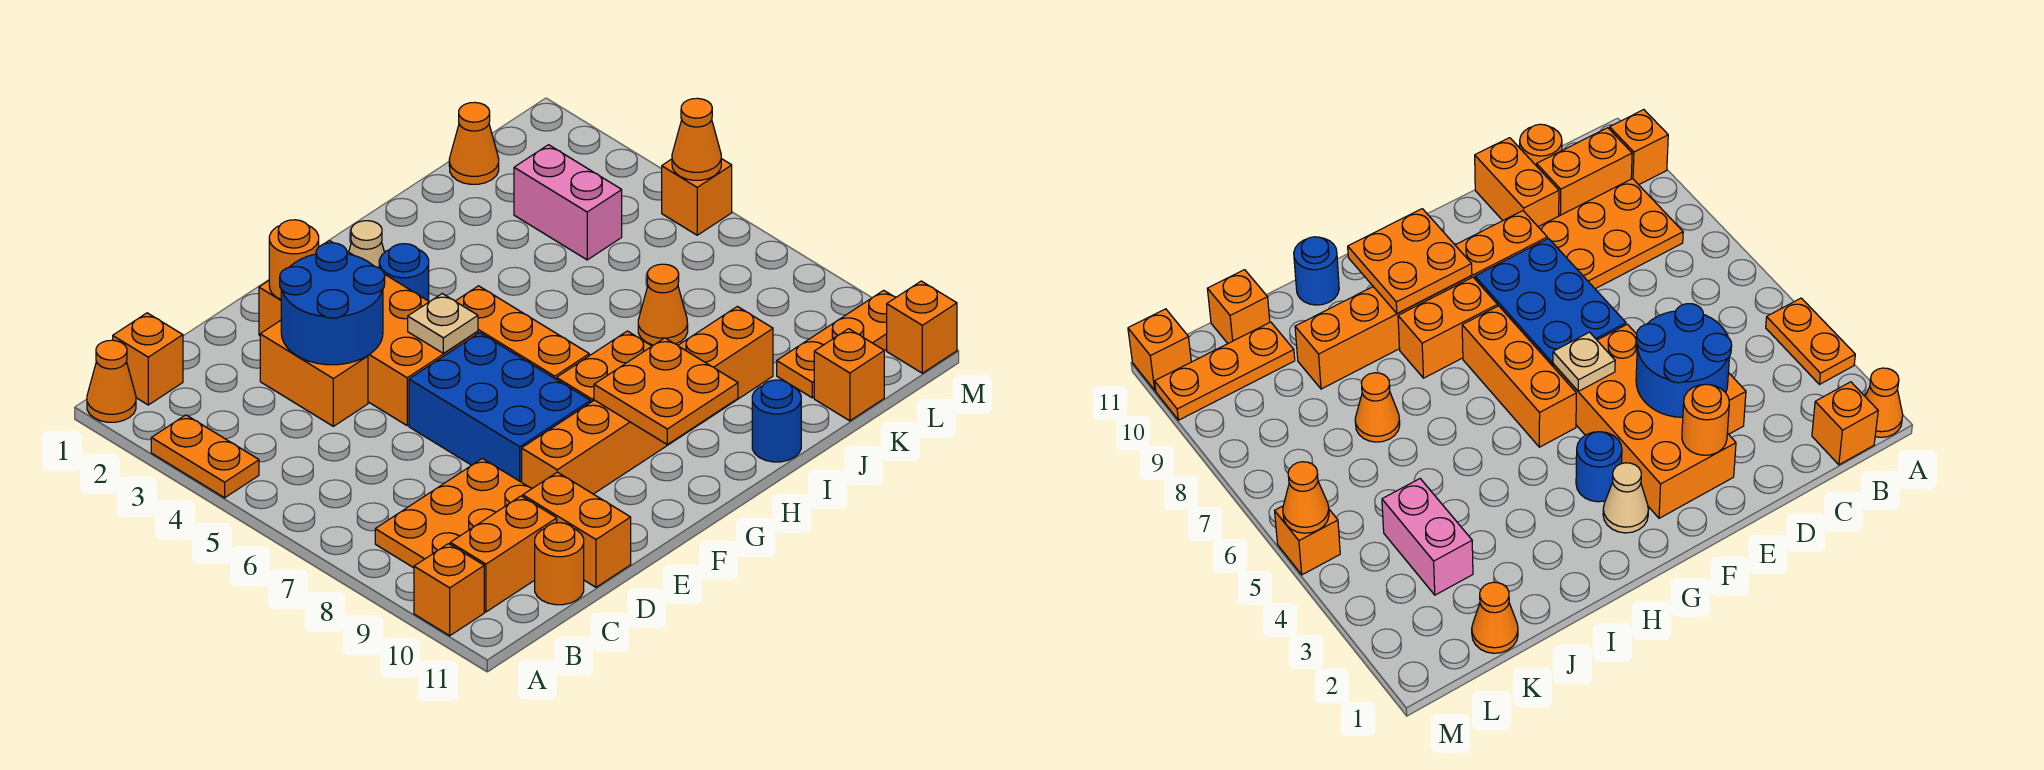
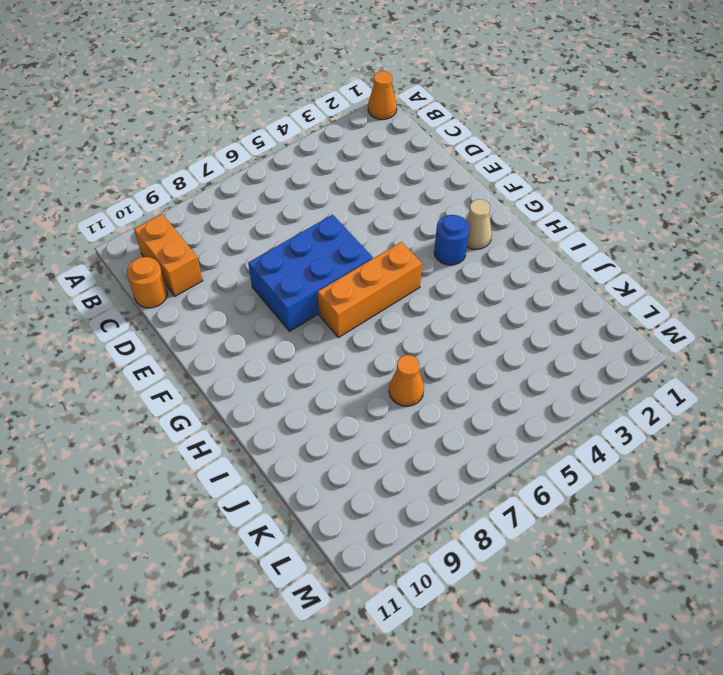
none -> orange 1x2 plate [151,415,259,498]
none -> orange 1x1 brick [414,544,484,636]
none -> orange 1x1 brick [113,313,183,405]

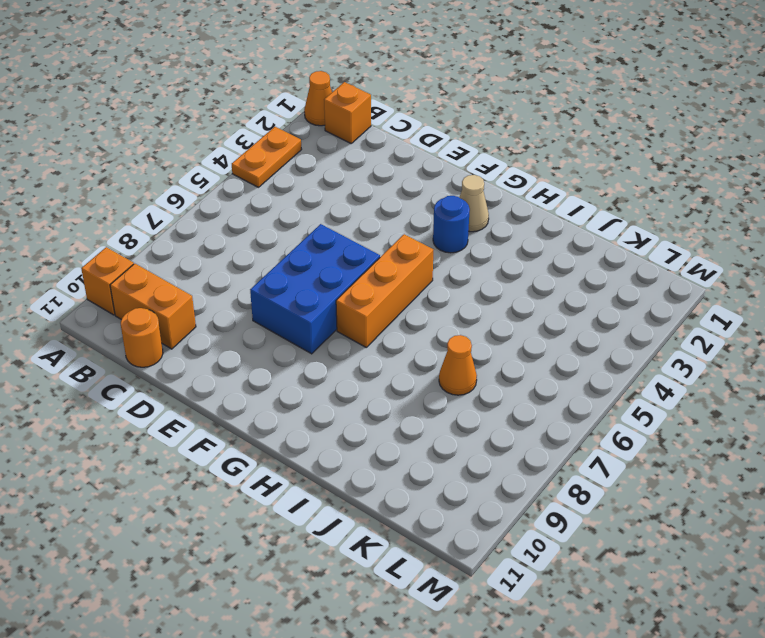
none -> orange 2x3 plate [375,459,532,568]
none -> orange 1x2 brick [260,320,368,426]
none -> orange 1x2 brick [523,472,631,587]

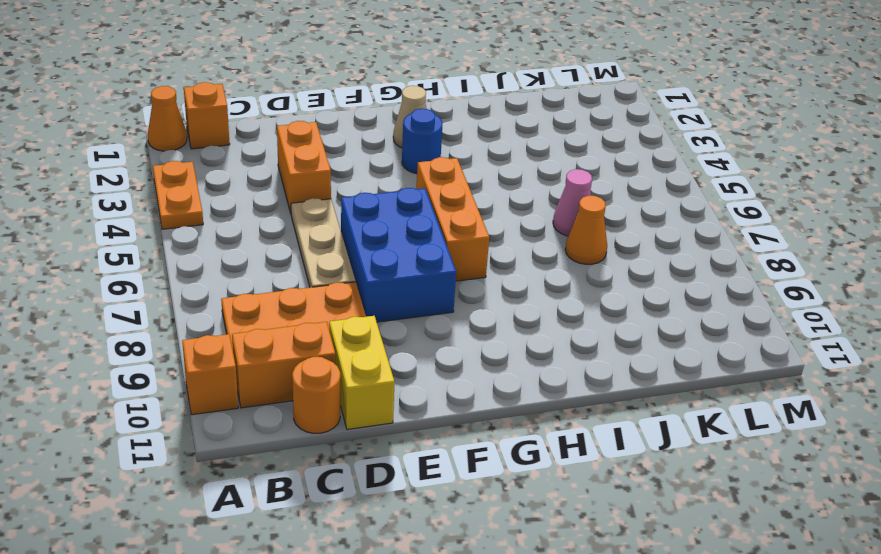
tan 1x3 plate [291,198,355,287] -> none
yellow 1x2 brick [329,316,394,430] -> orange 1x2 brick [523,472,631,587]
pink 1x1 cone [553,169,592,236] -> none
none -> orange 2x4 brick [259,241,478,425]
none -> orange 1x6 brick [522,307,773,494]
none -> orange 1x2 brick [557,331,652,402]

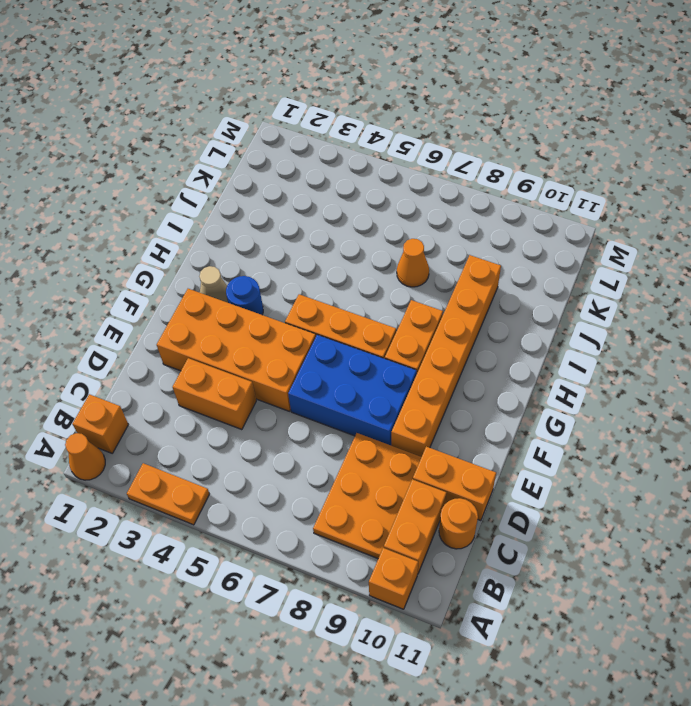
none -> blue 1x1 round brick [752,380,801,462]
none -> orange 1x1 cone [449,102,499,184]
none -> pink 1x2 brick [514,145,622,260]

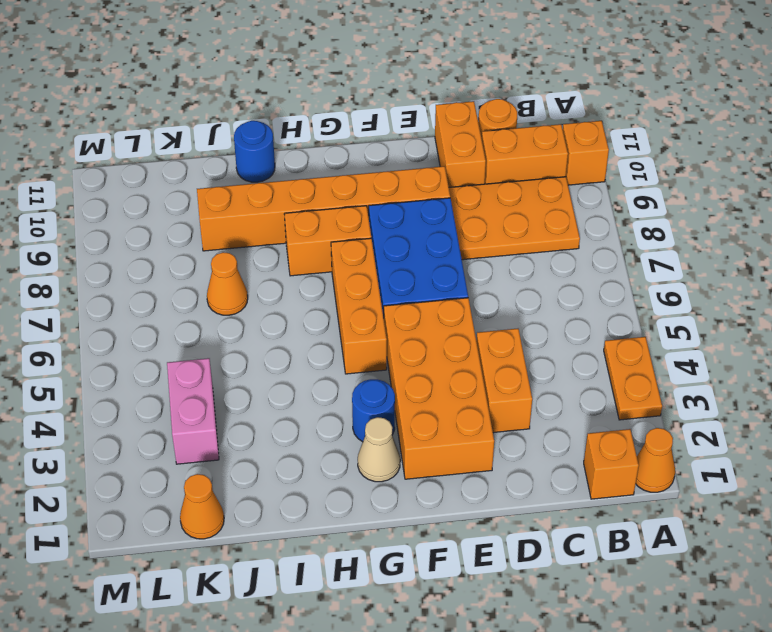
none -> orange 1x3 plate [777,290,896,398]
none -> orange 1x1 brick [814,329,884,421]
none -> orange 1x1 brick [662,159,732,235]

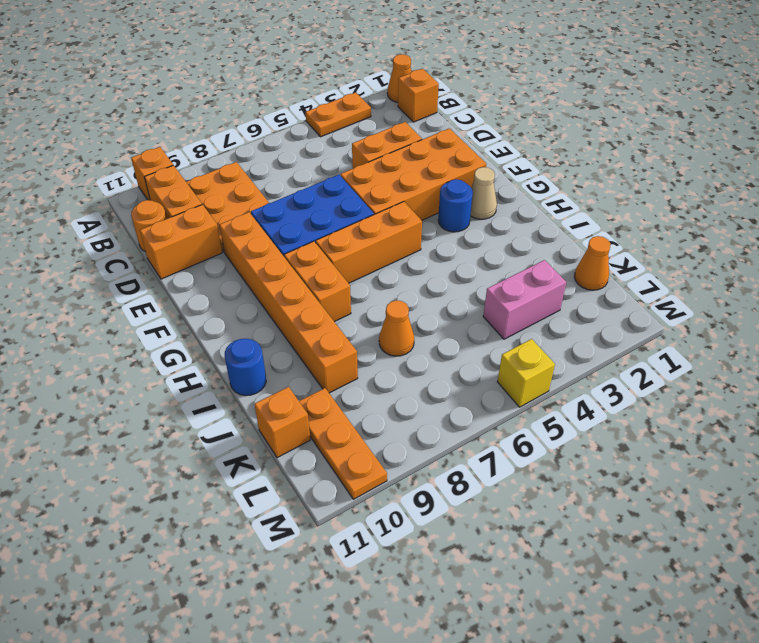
yellow 1x1 brick [497,339,555,407] -> orange 1x1 brick [662,159,732,235]
none -> orange 1x1 brick [887,281,957,373]
none -> blue 2x2 round brick [280,243,385,365]
none -> orange 1x1 round brick [269,220,319,299]

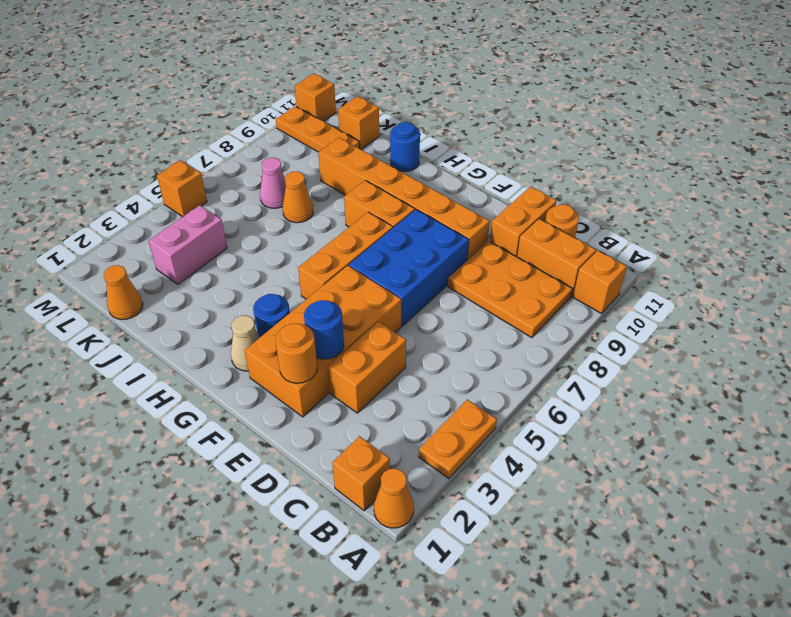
blue 1x1 round brick [304,300,344,359] -> blue 2x2 round brick [280,243,385,365]
pink 1x1 cone [260,158,286,208] -> none
none -> tan 1x1 plate [408,294,478,353]
none -> orange 2x2 plate [594,338,738,444]
none -> orange 1x1 cone [672,98,721,180]

